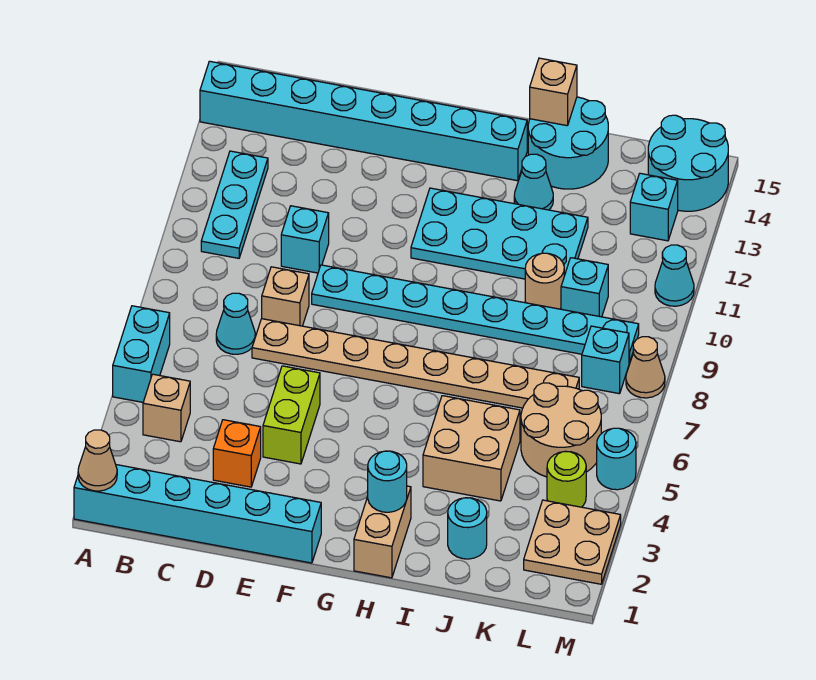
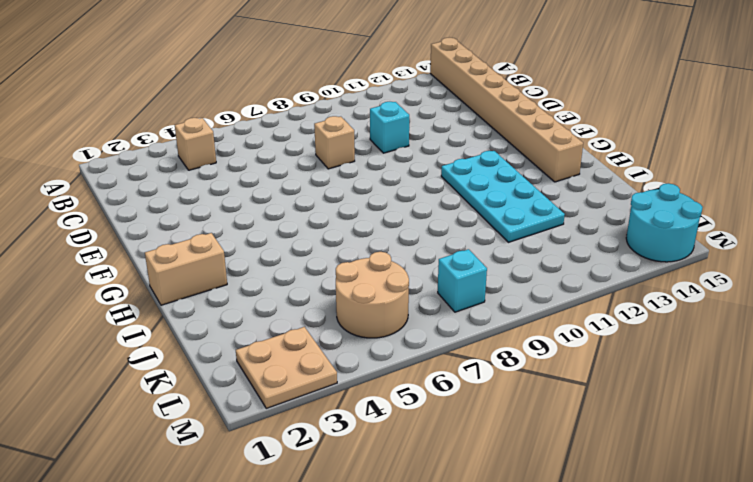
tan 1x8 brick [430,38,583,182] -> cyan 1x8 brick [200,61,527,181]
none -> cyan 1x6 brick [74,465,321,563]
none -> cyan 1x2 brick [113,306,170,402]
none -> cyan 1x3 plate [201,151,268,258]
none -> cyan 1x1 cone [216,293,255,354]

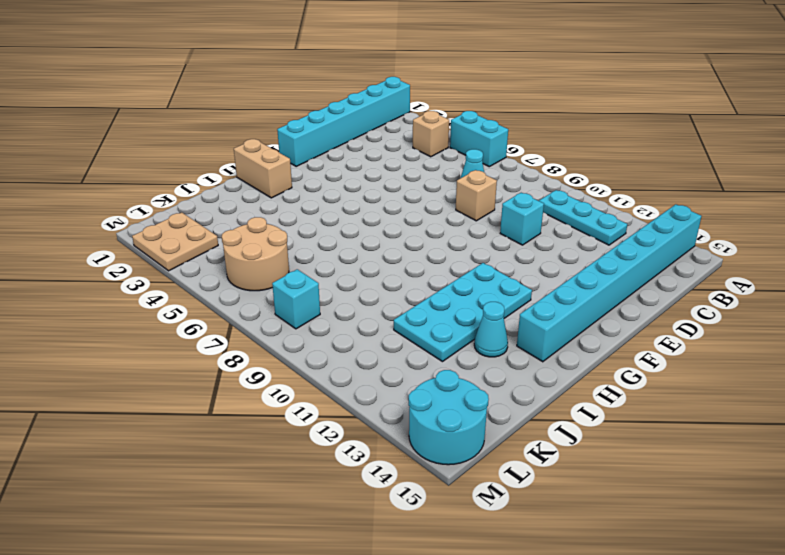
none -> orange 1x1 brick [213,420,261,487]
none -> tan 1x8 plate [252,319,579,408]
none -> lime 1x2 brick [263,366,320,464]
none -> cyan 1x8 plate [312,265,639,363]

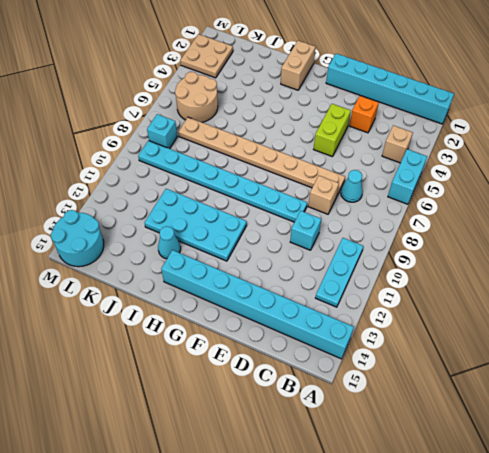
none -> tan 2x2 brick [423,396,520,501]
none -> cyan 2x2 round brick [528,97,608,189]
none -> cyan 1x1 round brick [448,498,487,559]
none -> tan 1x1 round brick [525,253,564,309]

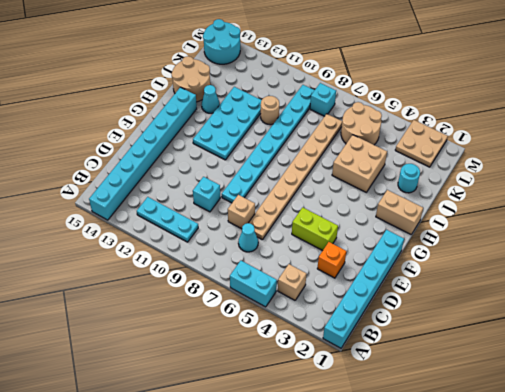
tan 2x2 round brick [171,56,210,102] -> cyan 2x2 round brick [528,97,608,189]
none -> cyan 1x1 brick [561,258,608,317]
none -> lime 1x1 round brick [547,451,586,507]
none -> cyan 1x1 brick [630,173,678,241]
none -> cyan 1x1 round brick [597,428,636,490]

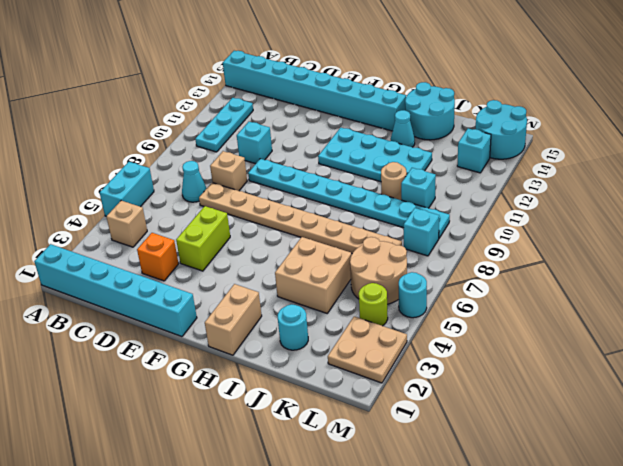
none -> tan 1x1 cone [626,337,665,398]
none -> cyan 1x1 cone [655,245,694,306]
none -> tan 1x1 cone [78,430,117,491]
none -> cyan 1x1 round brick [368,451,407,512]

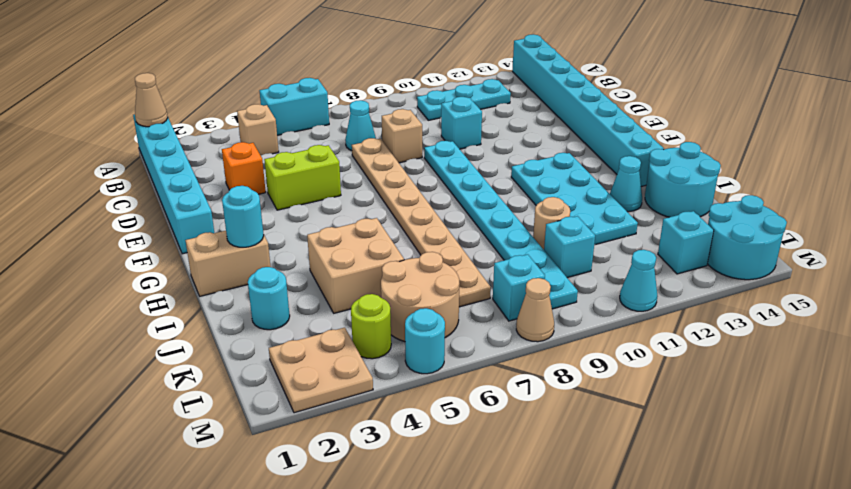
none -> tan 1x1 brick [530,58,577,126]

